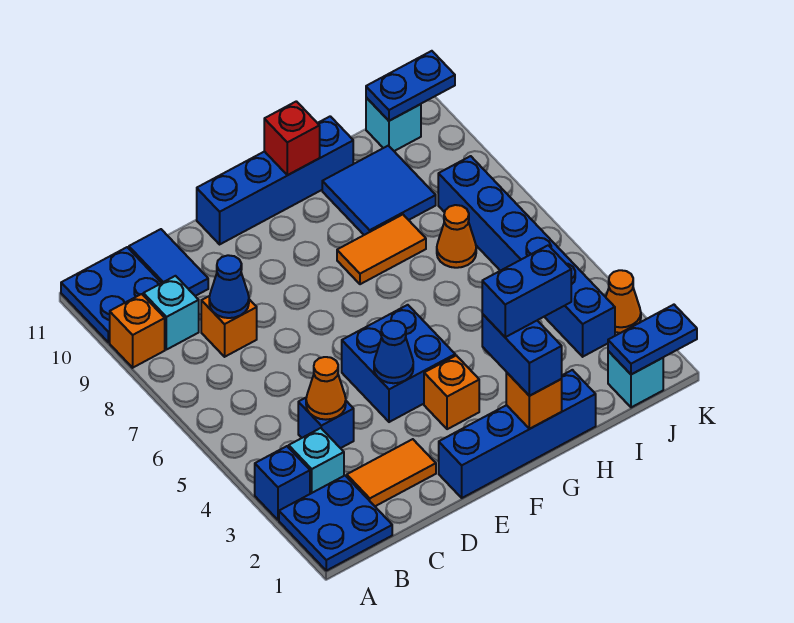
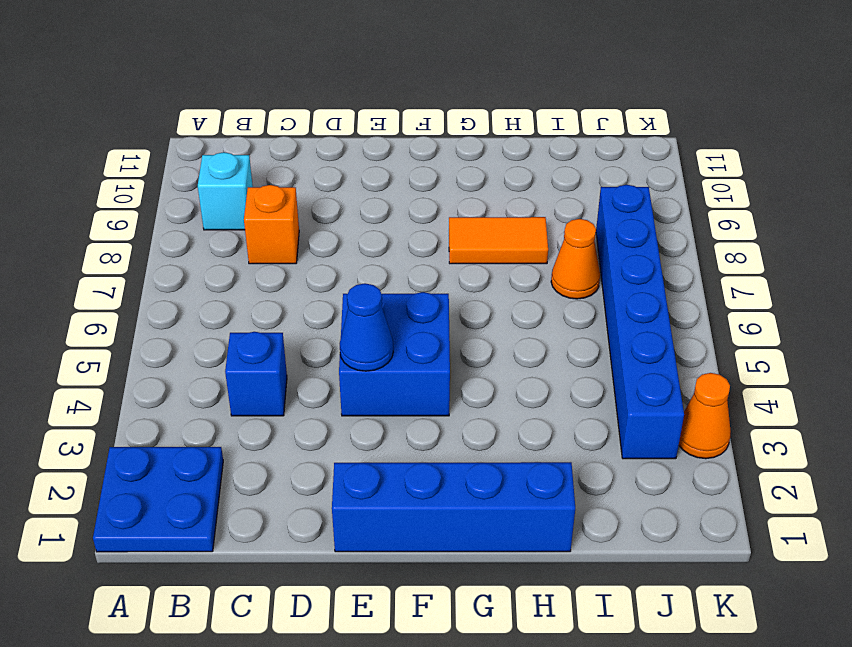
none -> blue 1x1 brick [255,446,310,520]
none -> orange 1x1 brick [110,294,165,368]
none -> blue 2x2 plate [61,247,161,342]
none -> cyan 1x1 brick [289,428,344,494]

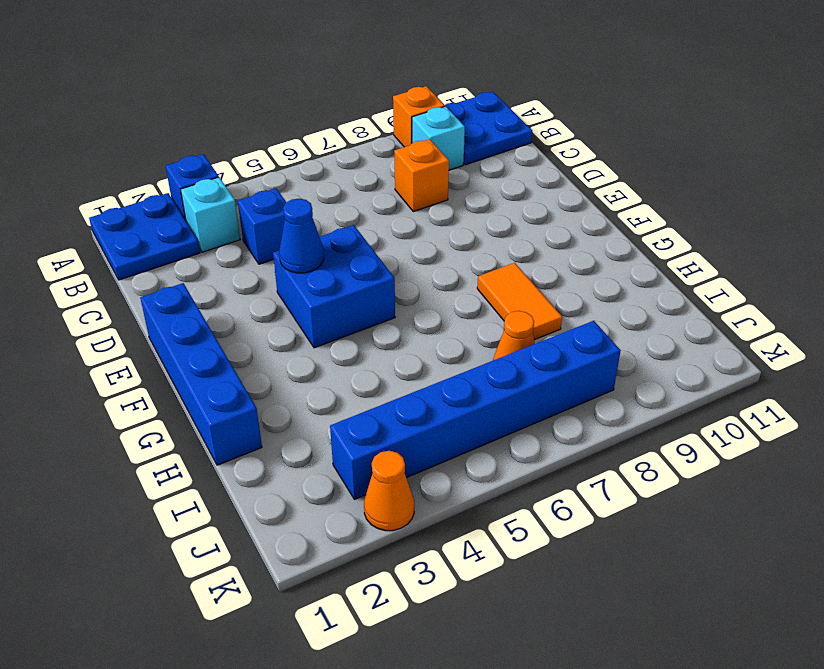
none -> orange 1x2 tile [347,439,436,506]
none -> blue 1x2 tile [129,229,208,296]
none -> blue 1x4 brick [197,116,353,244]
none -> orange 1x1 brick [424,356,479,429]

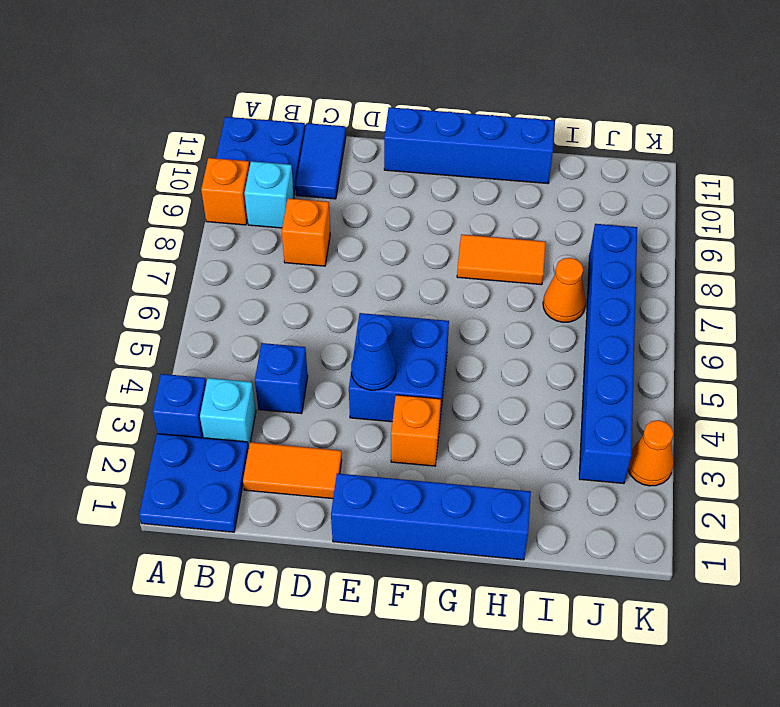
none -> blue 2x2 tile [322,146,436,235]
none -> cyan 1x1 brick [608,351,663,407]
none -> cyan 1x1 brick [366,97,421,151]
none -> orange 1x1 cone [306,357,346,420]

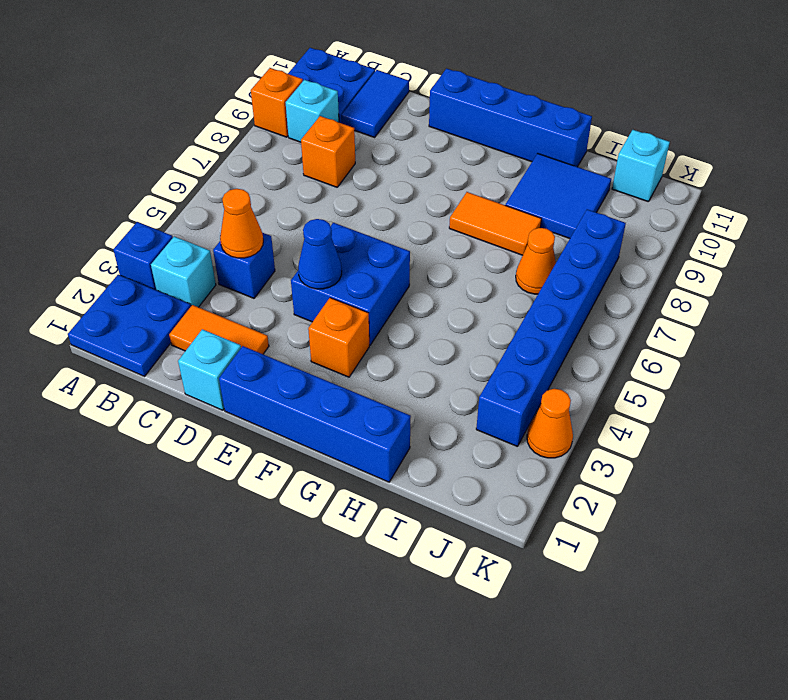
cyan 1x1 brick [178,329,241,410] -> cyan 1x1 brick moved to [608,351,663,407]
none -> blue 1x1 cone [209,255,249,318]
none -> orange 1x1 brick [506,372,562,429]
none -> red 1x1 brick [264,101,320,175]
none -> blue 1x2 plate [608,305,697,374]

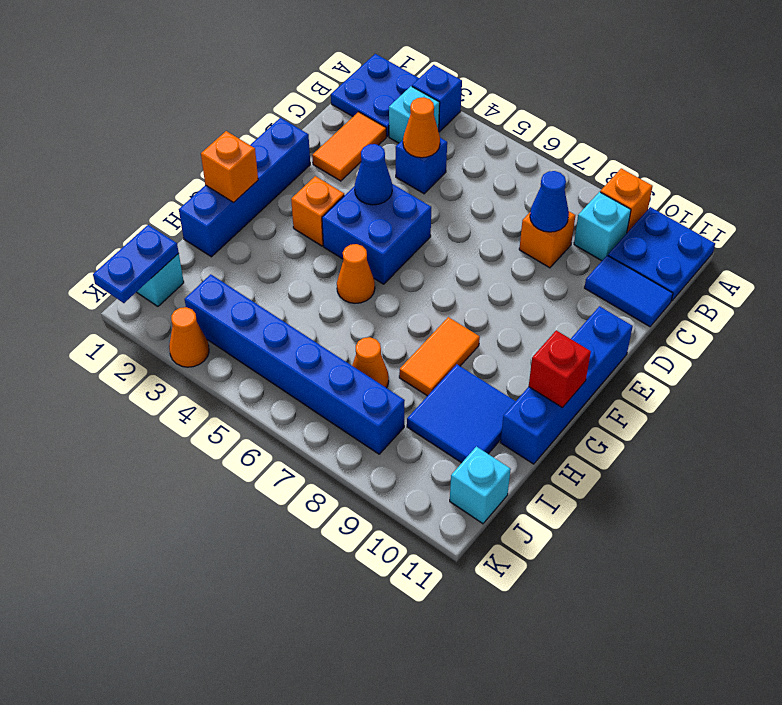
orange 1x1 cone [337,244,375,303] -> none
none -> blue 1x2 plate [366,51,455,121]
none -> blue 1x2 brick [482,314,562,396]
none -> blue 1x2 brick [482,245,571,337]

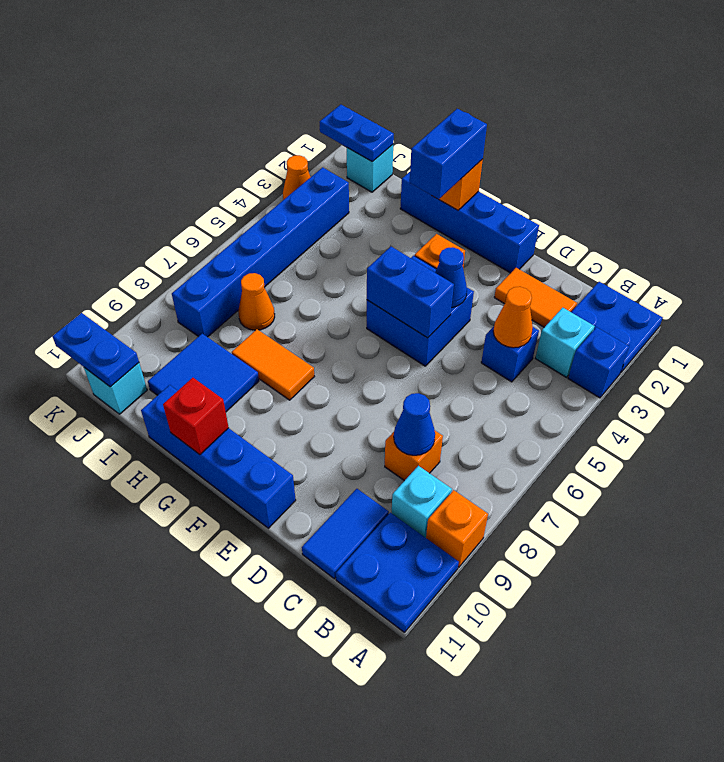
blue 1x2 brick [367,247,454,338] -> blue 1x2 brick moved to [482,245,571,337]

